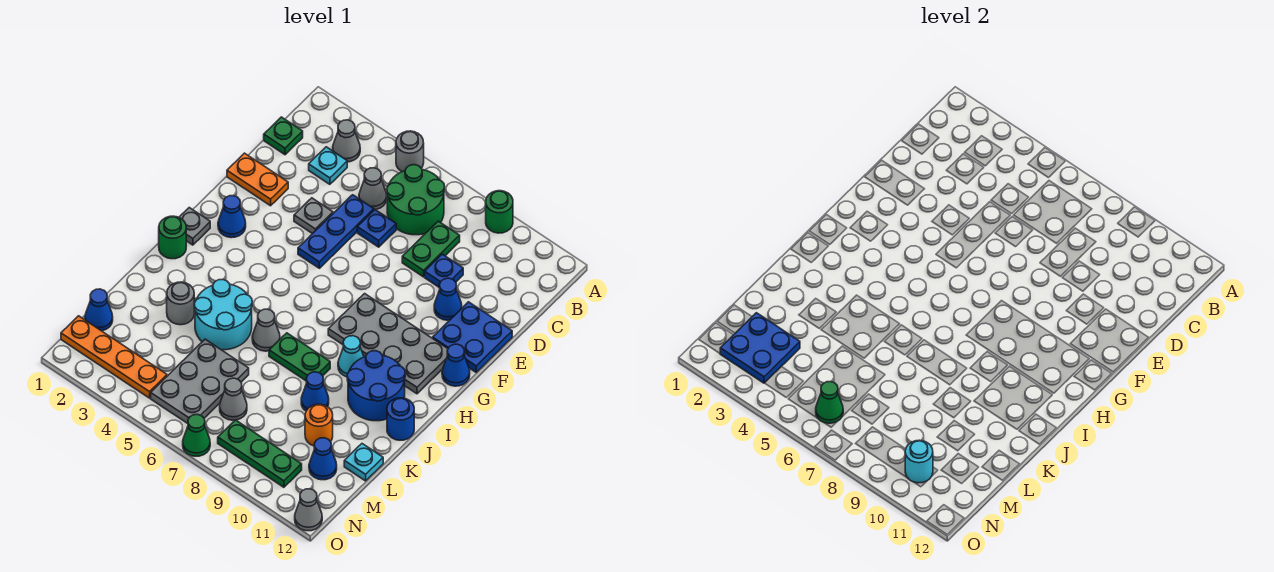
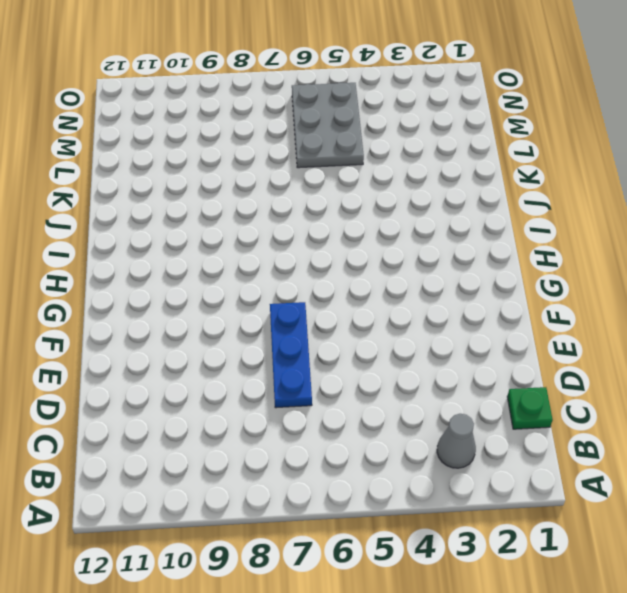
blue 1x3 plate [270,302,312,408] -> blue 1x3 plate moved to [298,195,374,268]
none -> grey 1x1 round brick [396,131,424,172]
none -> green 1x1 round brick [486,191,513,233]
none -> green 2x2 round brick [387,165,445,235]
none -> cyan 1x1 plate [309,147,347,184]

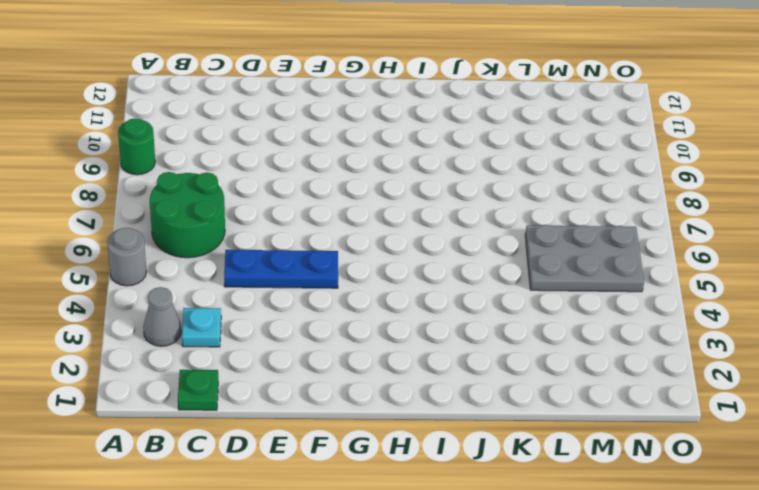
none -> grey 1x1 cone [359,168,387,210]
none -> green 1x2 plate [402,221,460,277]
none -> blue 1x1 plate [357,210,396,247]
none -> blue 1x1 plate [425,254,463,287]

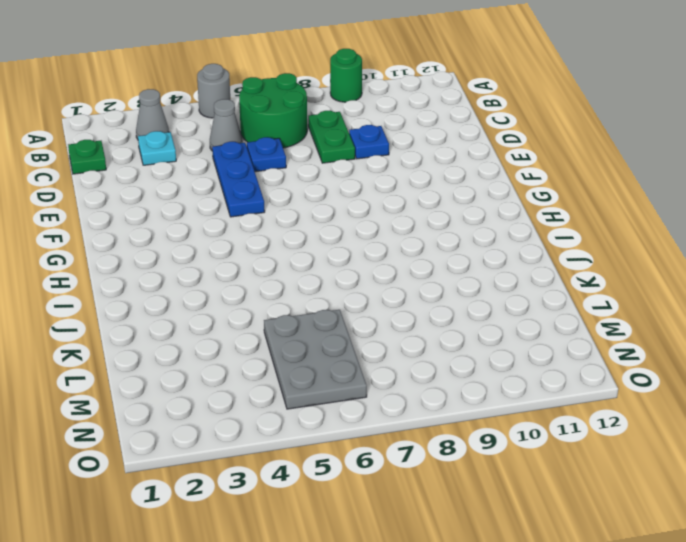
none -> orange 1x2 plate [227,153,288,206]
none -> grey 1x1 plate [294,198,333,234]
none -> blue 1x1 cone [434,278,462,320]
none -> blue 2x2 plate [433,302,512,372]

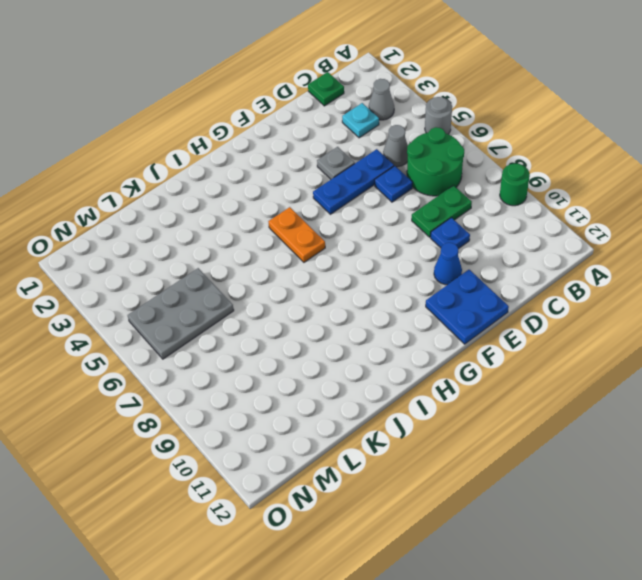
orange 1x2 plate [268,207,325,262] -> orange 1x2 plate moved to [227,153,288,206]
none -> blue 1x1 cone [218,196,246,238]
none -> grey 2x4 plate [328,294,448,394]
none -> blue 1x1 cone [442,344,470,386]
none -> grey 1x1 plate [179,208,210,245]

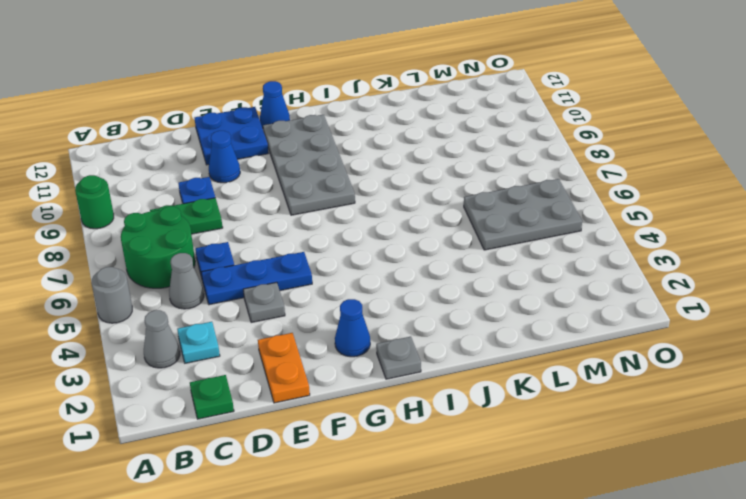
none -> green 1x1 round brick [159,216,186,259]
none -> cyan 1x1 cone [338,336,364,377]
none -> blue 2x2 round brick [347,351,405,421]
none -> cyan 2x2 round brick [194,279,252,350]

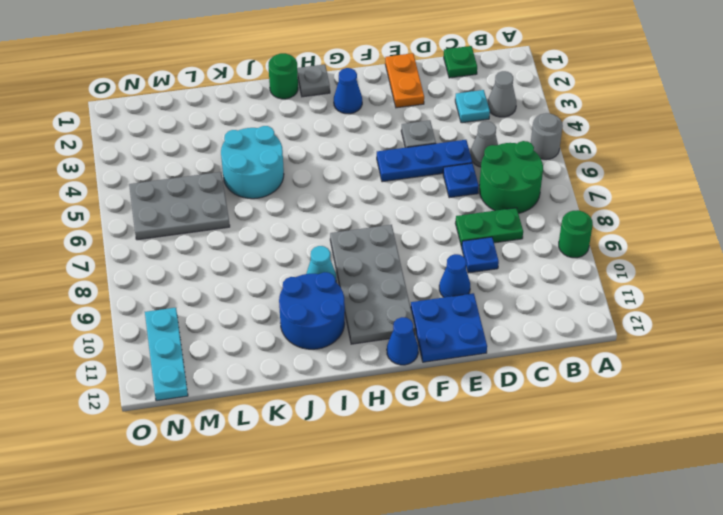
cyan 1x3 plate [145,308,188,401] -> green 1x3 plate [218,420,302,487]
none -> grey 1x1 cone [252,309,280,351]
none -> green 1x2 plate [269,333,330,381]
none -> blue 1x1 round brick [387,398,414,440]
none -> grey 1x1 round brick [167,282,194,325]

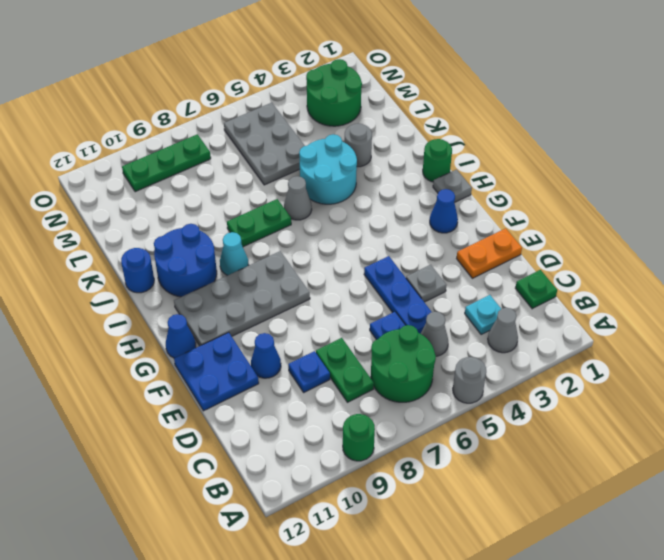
green 2x2 round brick [306,59,362,126] -> orange 1x4 plate [61,316,167,398]
none -> blue 1x1 cone [301,372,329,411]
none -> orange 1x1 round brick [305,404,333,446]
none -> cyan 1x1 plate [344,444,383,481]
none -> blue 1x1 cone [85,289,113,331]

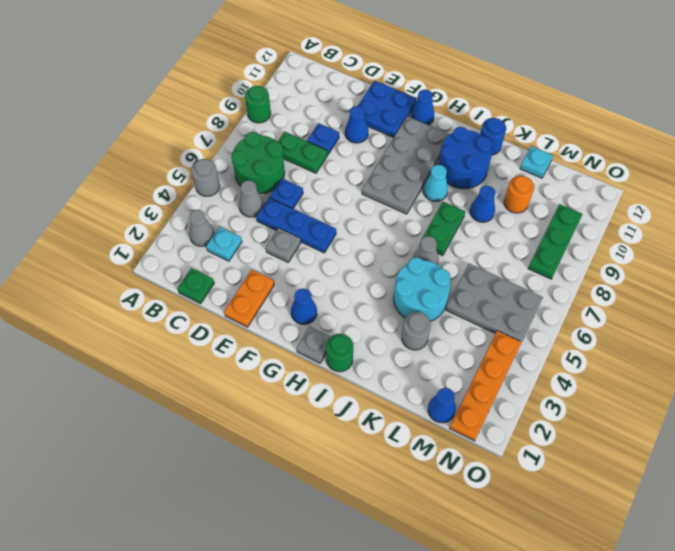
none -> grey 1x1 cone [220,378,247,420]
none -> blue 1x1 cone [309,438,337,480]
none -> green 1x1 cone [183,414,210,456]
none -> grey 1x1 cone [295,489,322,531]

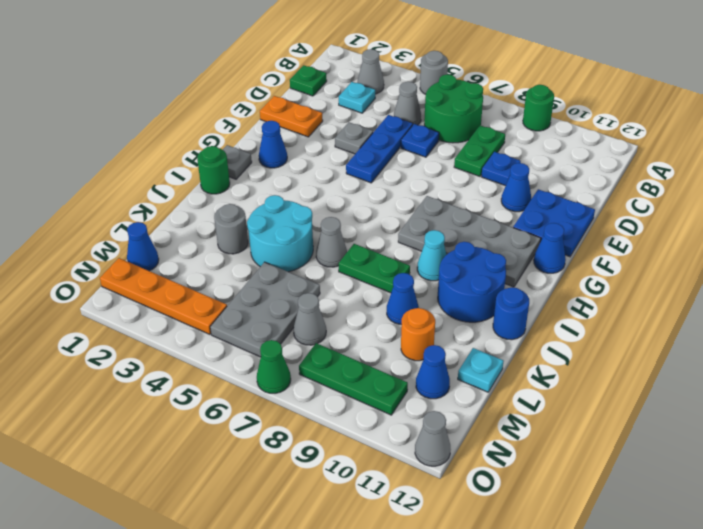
none -> blue 2x2 plate [720,313,800,383]
none -> green 1x1 cone [816,381,843,423]
none -> cyan 1x1 round brick [905,440,933,483]

